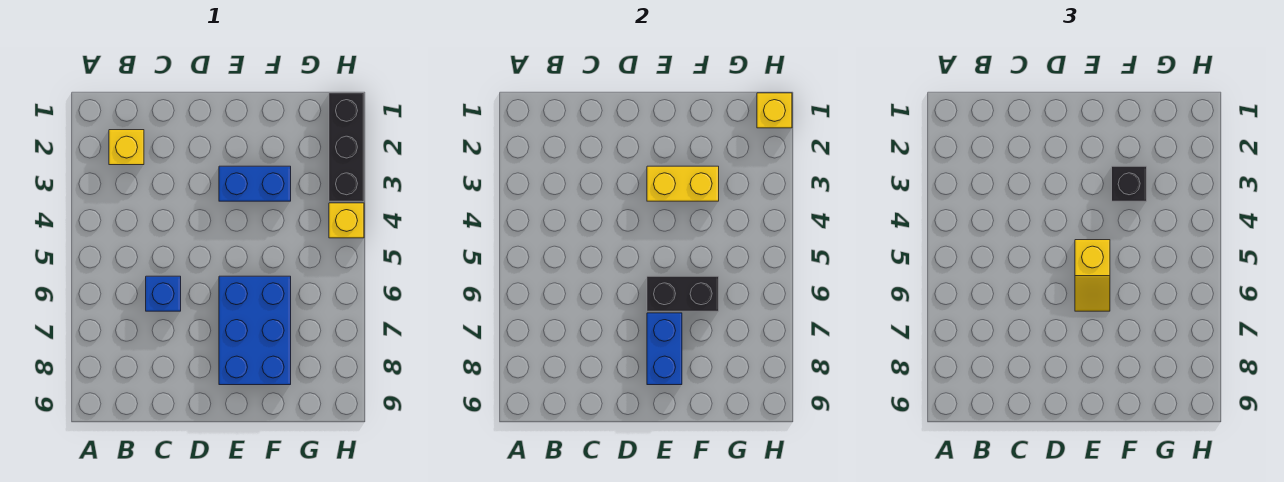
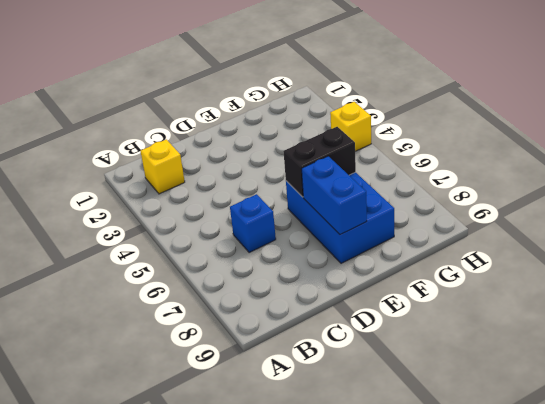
none -> blue 1x2 brick [219,166,291,201]
none -> black 1x3 brick [329,93,364,201]
none -> yellow 1x2 brick [647,166,719,201]

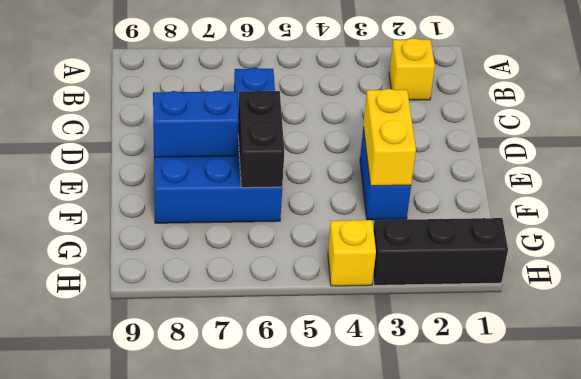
none -> yellow 1x1 brick [757,93,792,128]
none -> yellow 1x2 slope [1075,240,1110,311]
none -> black 1x1 brick [1112,166,1147,201]

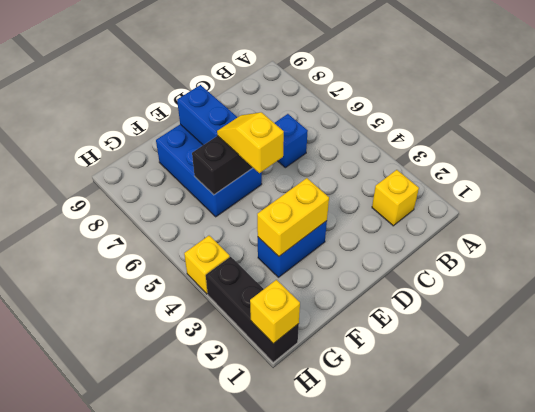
none -> black 1x1 brick [1112,166,1147,201]

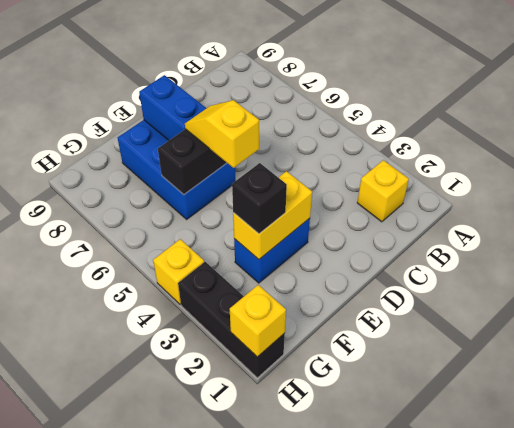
none -> blue 1x1 brick [146,276,181,311]

